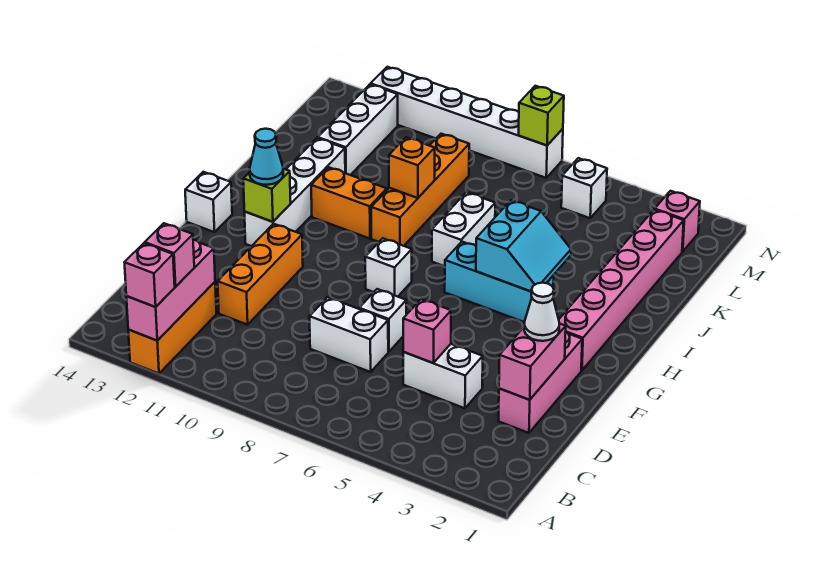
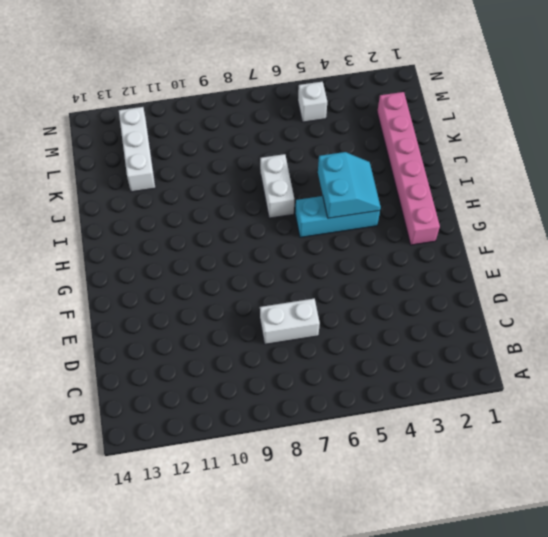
none -> orange 1x3 brick [128,282,216,374]
none -> pink 1x3 brick [499,332,582,433]
none -> white 1x2 brick [403,344,483,408]

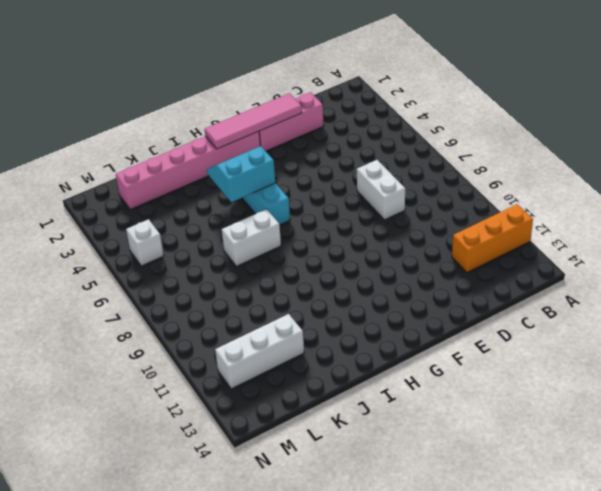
pink 1x4 tile [204,93,302,149] -> pink 1x2 brick [499,323,566,400]
none -> white 1x2 brick [403,344,483,408]
none -> orange 1x3 brick [218,224,303,325]
none -> white 1x1 brick [359,289,406,352]

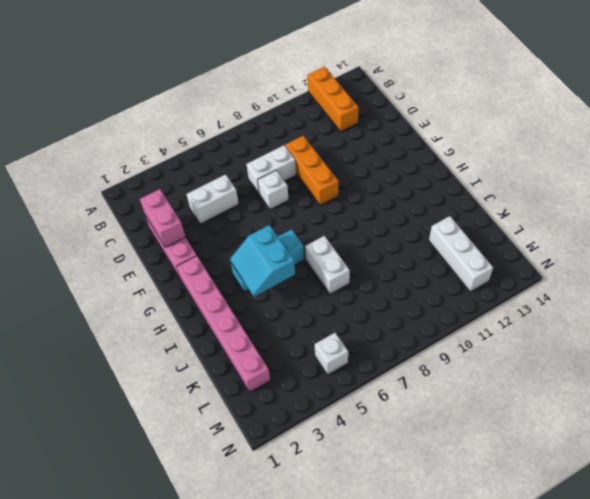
orange 1x3 brick [285,136,339,205] -> orange 1x3 brick moved to [218,224,303,325]
none -> white 1x1 brick [365,238,412,297]
none -> white 1x4 brick [244,138,345,246]
none -> white 1x1 brick [185,172,232,232]

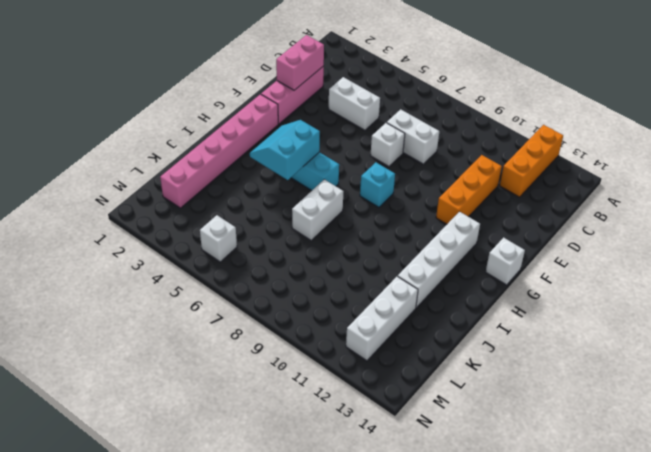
cyan 1x1 brick [360,162,395,207] -> white 1x1 brick [365,238,412,297]
none -> orange 1x4 brick [371,134,469,246]
none -> orange 1x2 brick [311,167,387,239]
none -> pink 1x1 brick [655,191,700,251]

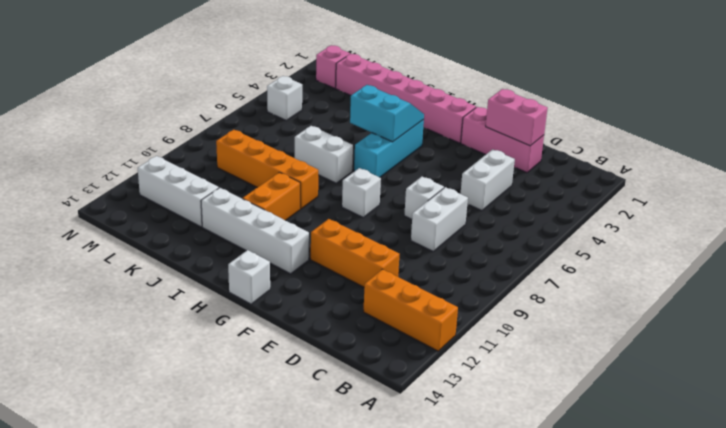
none -> white 1x6 brick [371,67,563,178]
none -> pink 1x3 brick [126,240,215,341]
none -> pink 1x1 brick [403,299,451,363]

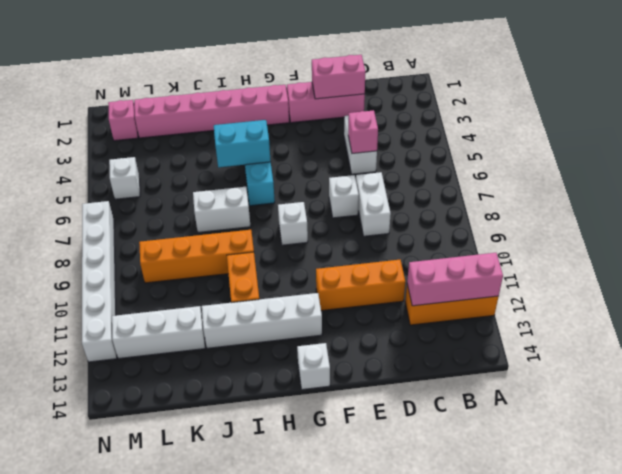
none -> lime 1x1 brick [243,169,291,222]
none -> orange 1x1 brick [389,137,435,198]
none -> lime 1x1 brick [519,86,564,145]

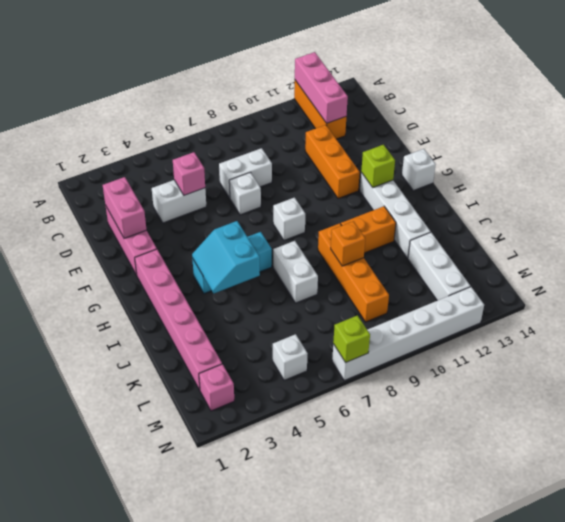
none -> pink 1x1 brick [125,243,175,307]
none -> pink 1x1 brick [145,223,194,287]
none -> white 1x1 cone [524,283,559,341]

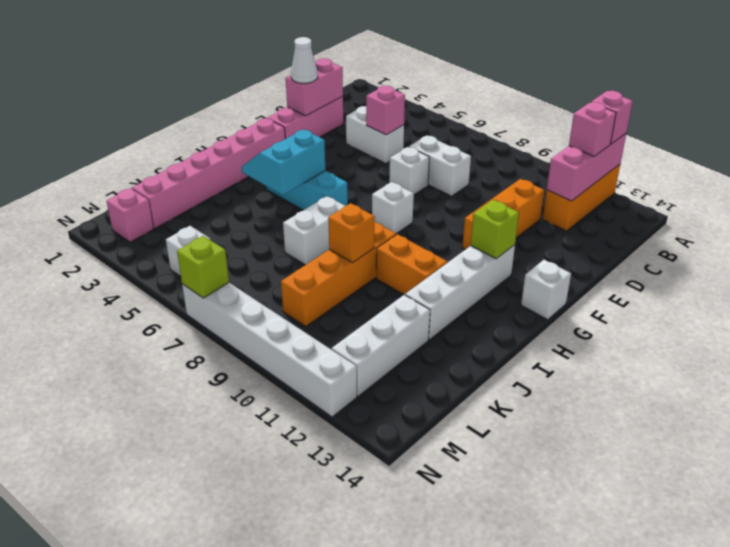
none -> cyan 1x1 cone [250,129,283,185]

